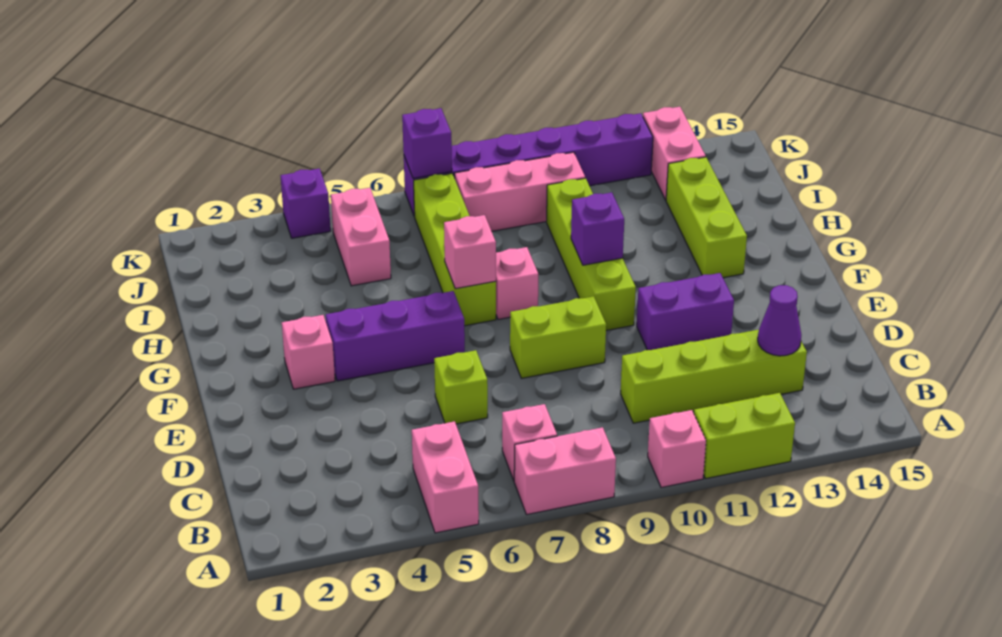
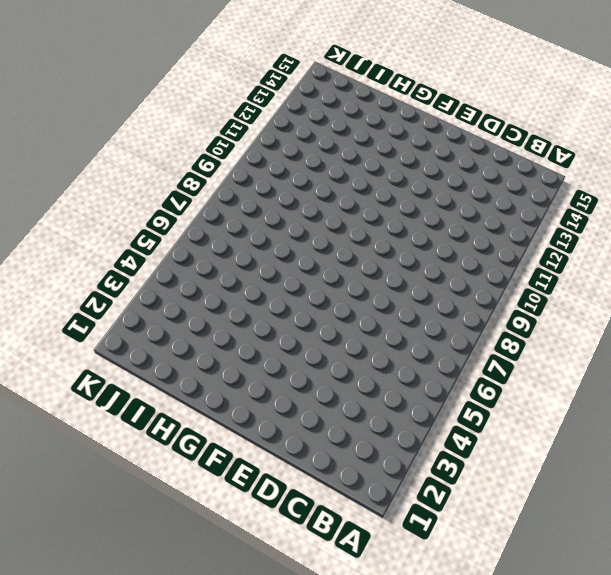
none -> pink 1x2 brick [412,421,479,533]
none -> pink 1x2 brick [514,427,616,515]
none -> pink 1x1 brick [648,410,706,488]

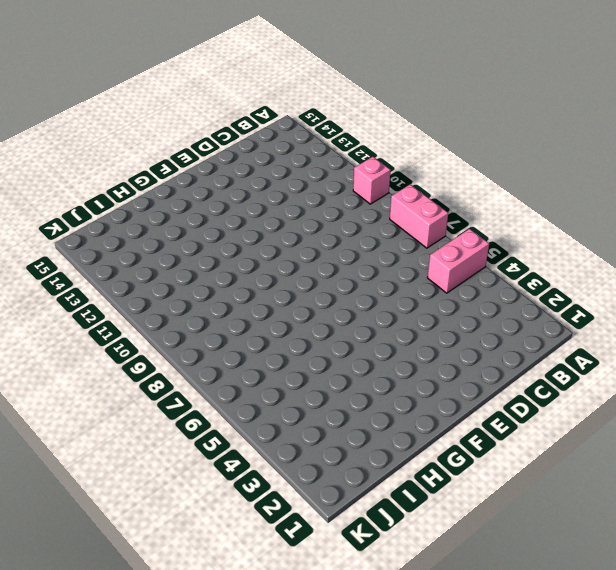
none -> lime 1x2 brick [694,393,795,479]
none -> pink 1x1 brick [502,404,557,481]
none -> lime 1x4 brick [621,330,807,423]

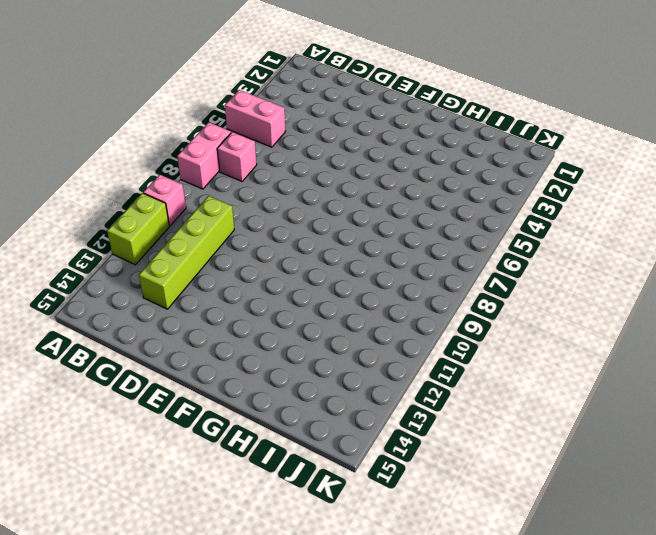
none -> lime 1x1 brick [434,350,488,424]
none -> lime 1x2 brick [510,296,606,378]
none -> purple 1x2 brick [637,273,734,350]

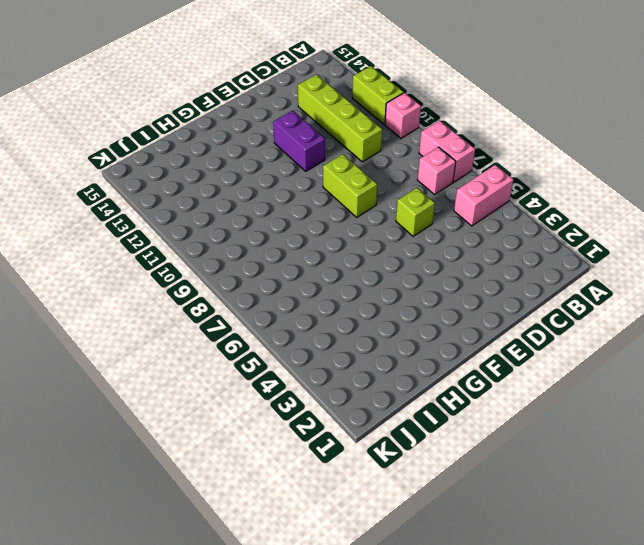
none -> pink 1x1 brick [282,315,335,389]
none -> purple 1x3 brick [326,291,465,381]
none -> lime 1x4 brick [547,178,636,330]

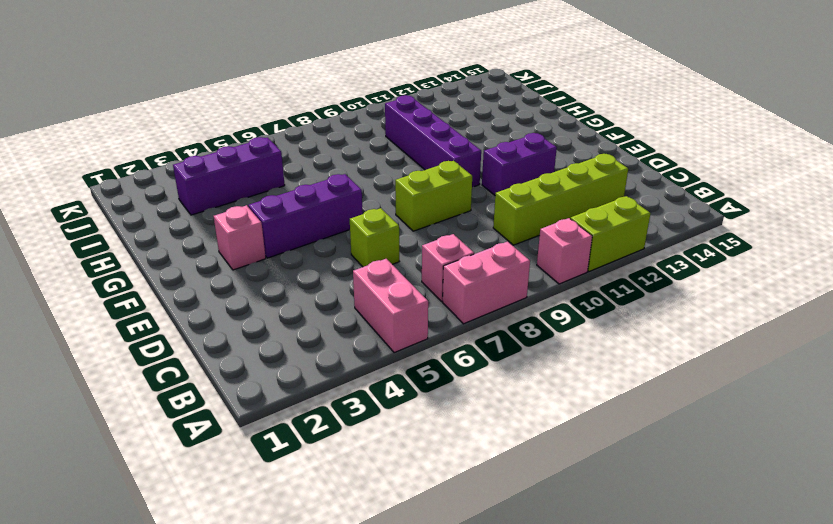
purple 1x4 brick [385,95,481,187] -> lime 1x4 brick [547,178,636,330]
purple 1x3 brick [173,137,285,215] -> pink 1x2 brick [331,188,391,286]
none -> lime 1x4 brick [414,173,496,326]
none -> pink 1x1 brick [496,247,538,319]
none -> lime 1x3 brick [666,157,747,278]

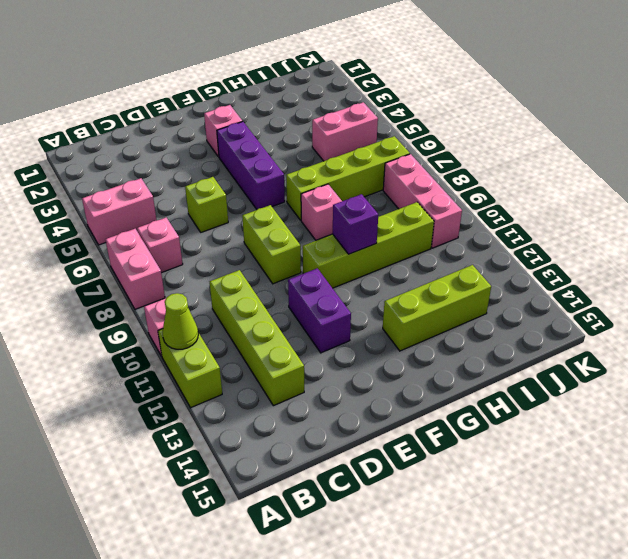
lime 1x1 cone [163,293,198,349] -> none
none -> pink 1x2 brick [643,107,706,200]
none -> purple 1x1 brick [281,169,331,238]
none -> purple 1x6 brick [404,113,653,216]

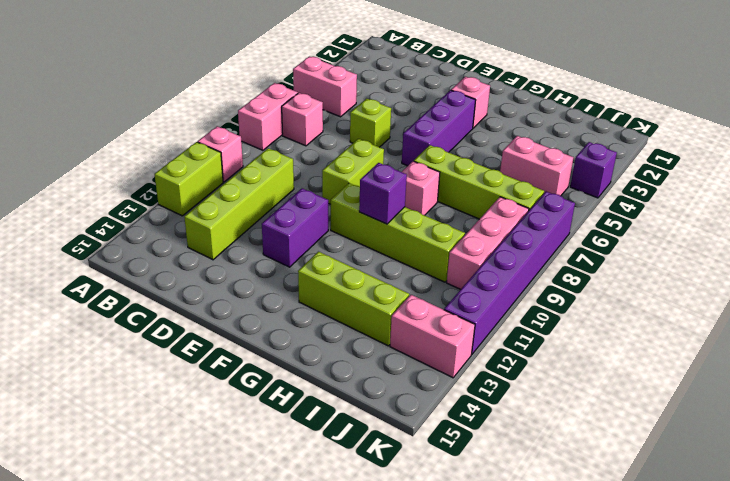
none -> purple 1x1 cone [758,285,801,356]
none -> pink 1x1 brick [444,215,496,289]
none -> purple 1x1 brick [402,108,452,178]

